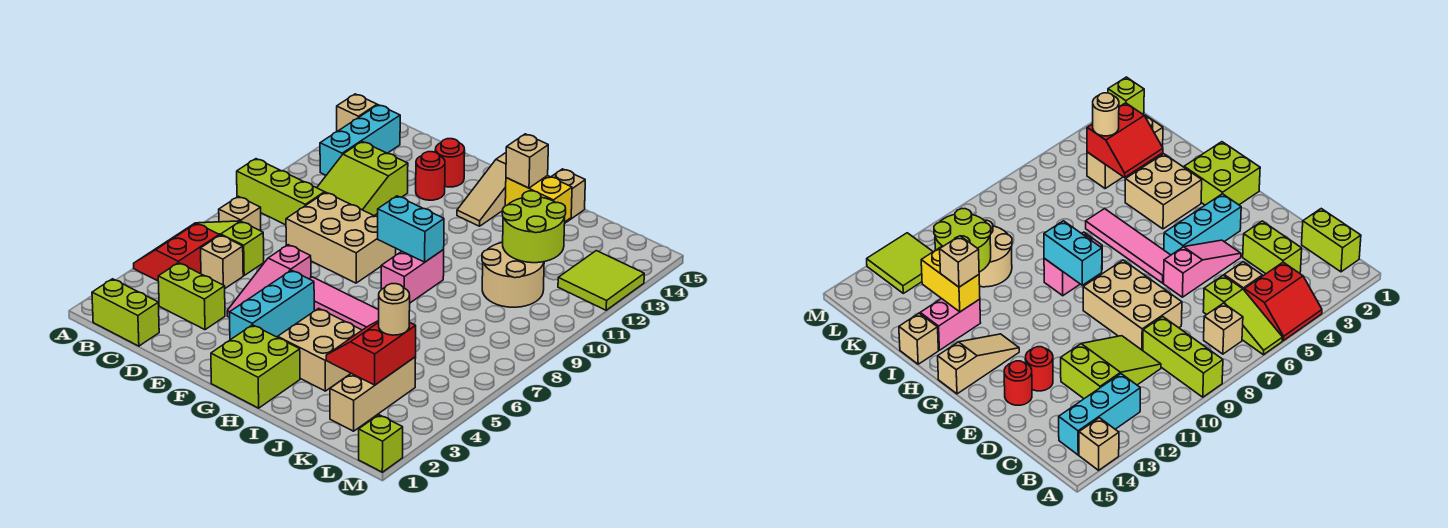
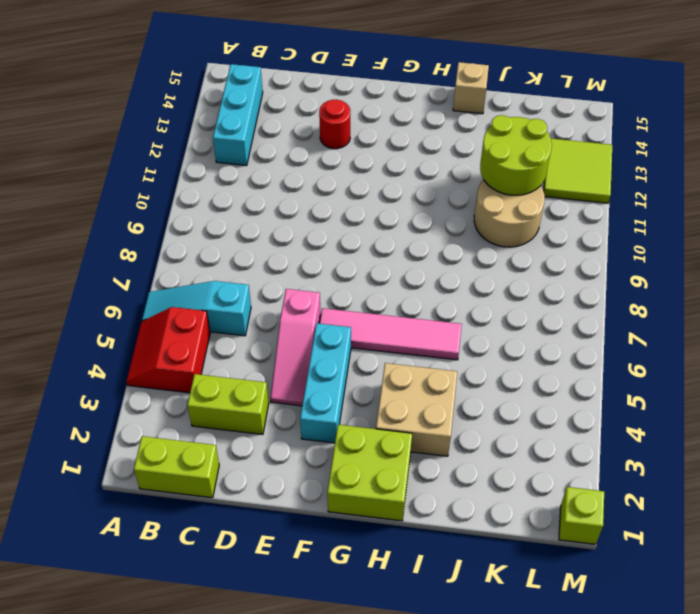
cyan 1x3 slope [142,281,251,336] -> lime 1x3 slope [185,221,264,275]
none -> lime 1x3 brick [237,159,325,225]
none -> tan 1x1 brick [337,94,377,131]
none -> tan 1x1 brick [219,196,261,231]
none -> tan 1x1 brick [201,235,243,288]

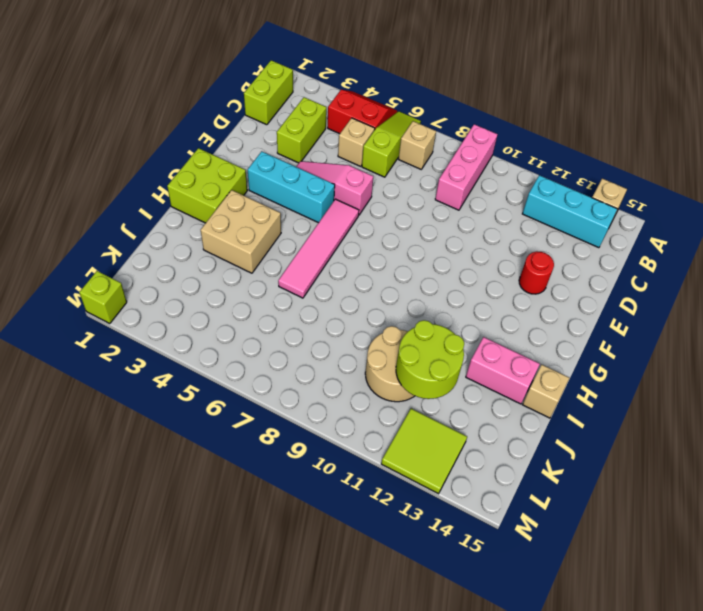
pink 1x3 brick [435,124,498,210] -> lime 1x3 brick [237,159,325,225]
none -> lime 2x3 slope [317,142,408,216]
none -> tan 2x3 brick [286,192,396,283]
none -> red 1x1 round brick [435,139,465,187]
none -> tan 1x3 slope [457,153,506,226]

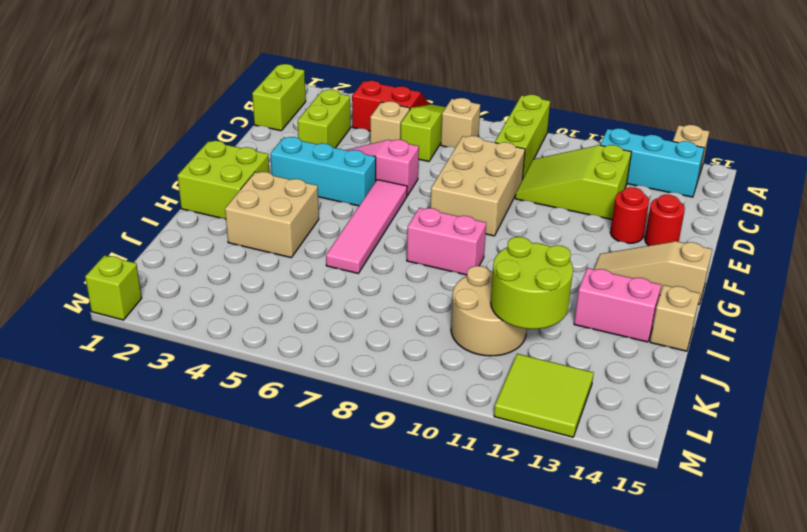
none -> tan 1x3 brick [330,357,416,431]
none -> cyan 1x2 brick [378,196,444,262]
none -> yellow 1x2 brick [505,176,572,222]
none -> red 2x2 slope [326,321,416,385]

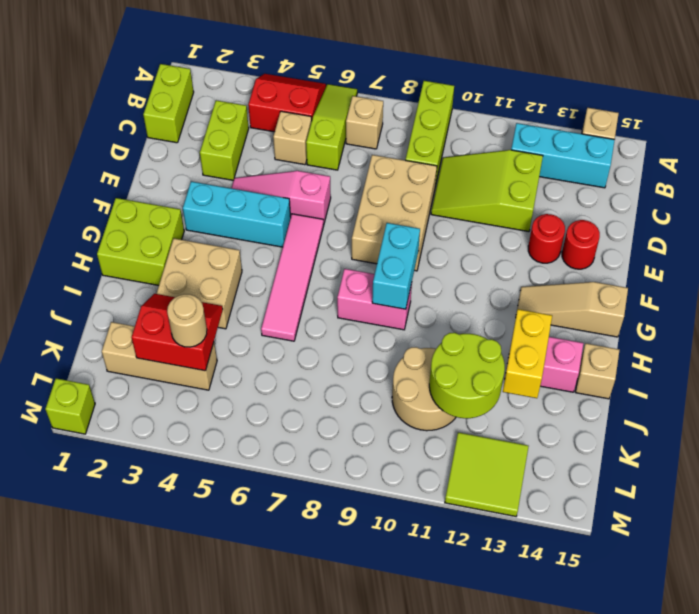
none -> tan 1x1 brick [506,134,548,188]

